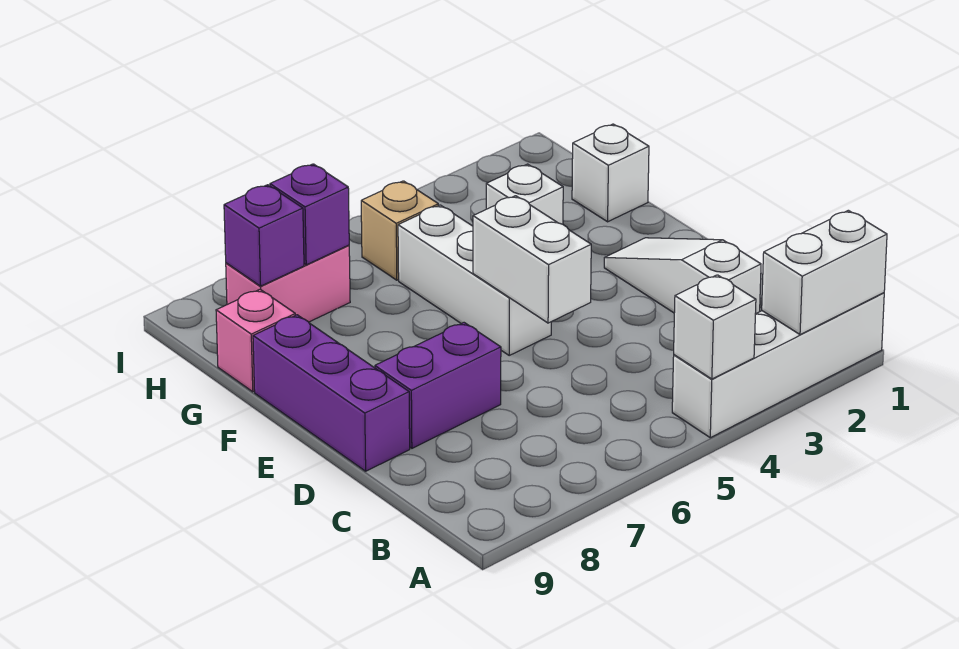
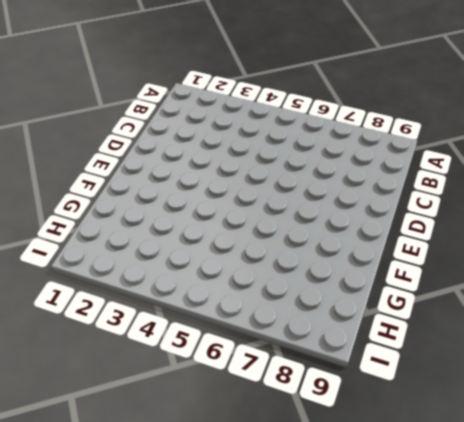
none -> white 1x4 brick [672,293,884,438]
none -> white 1x3 slope [604,238,761,314]
none -> purple 1x2 brick [375,323,501,448]

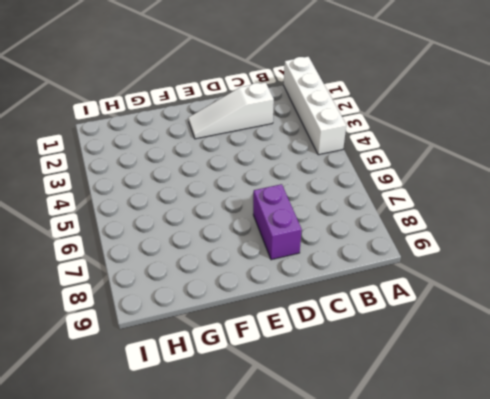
none -> purple 1x3 brick [253,315,410,471]
none -> white 1x3 brick [398,205,552,355]
none -> white 1x1 brick [572,124,649,222]

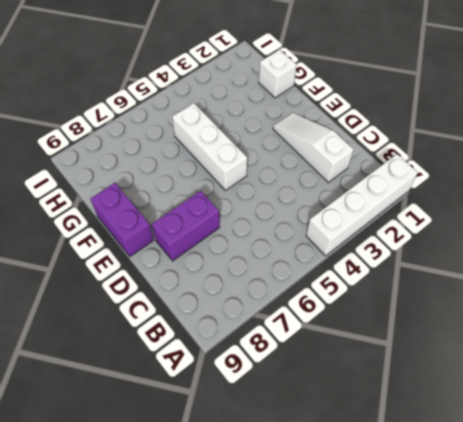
purple 1x2 brick [90,183,153,256] -> purple 1x3 brick [253,315,410,471]
none -> white 1x1 brick [486,164,563,224]
none -> pink 1x1 brick [216,289,295,392]
none -> tan 1x1 brick [361,181,438,280]

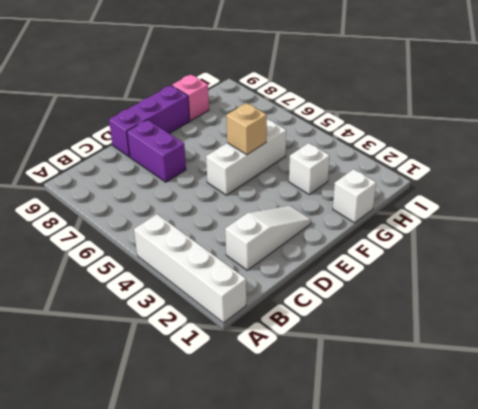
tan 1x1 brick [226,103,267,155] -> tan 1x1 brick moved to [361,181,438,280]
none -> pink 1x2 brick [226,245,350,322]
none -> white 1x2 brick [762,210,887,335]
none -> white 1x1 brick [674,275,756,379]

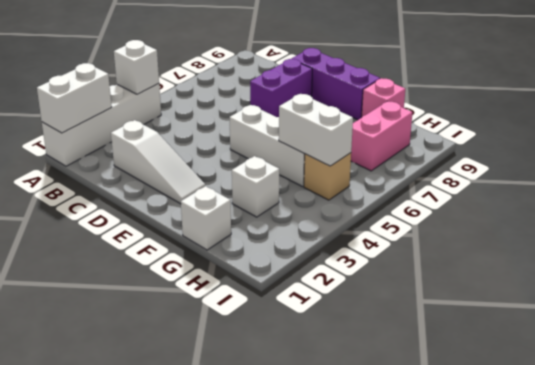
white 1x2 brick [279,94,353,166] -> white 1x2 brick moved to [473,196,591,323]
none -> purple 1x1 brick [270,164,349,265]
none -> purple 1x1 brick [224,185,304,286]

